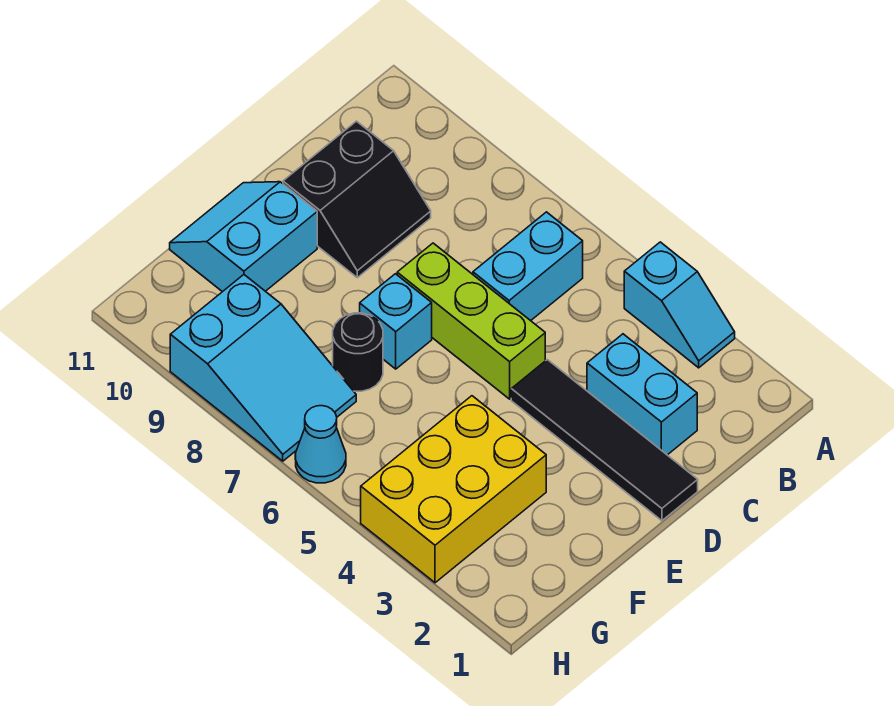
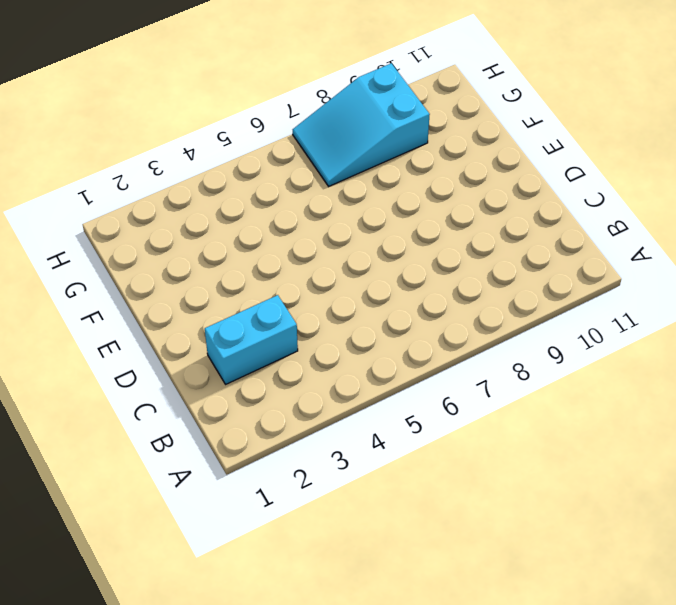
none -> cyan 1x2 slope [624,242,735,368]
none -> cyan 1x2 brick [473,212,583,321]
none -> black 2x2 slope [283,121,431,277]

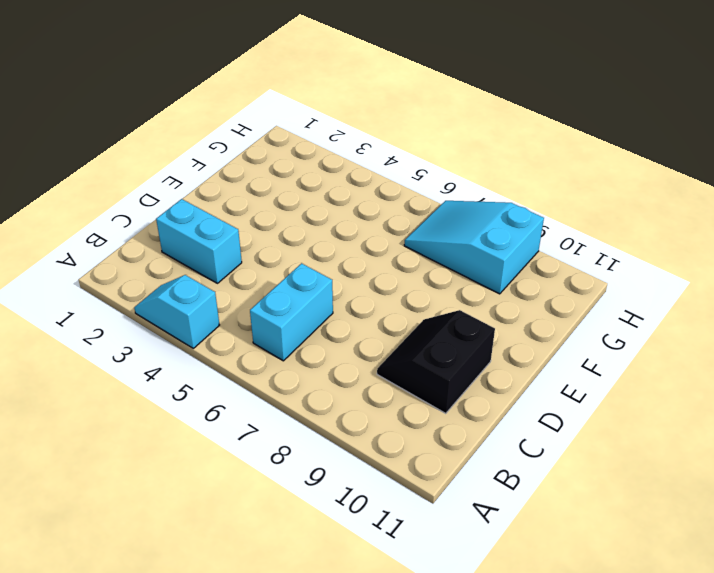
none -> black 1x4 tile [511,360,698,521]
none -> lime 1x3 brick [397,243,545,399]
none -> cyan 1x1 brick [360,274,432,369]

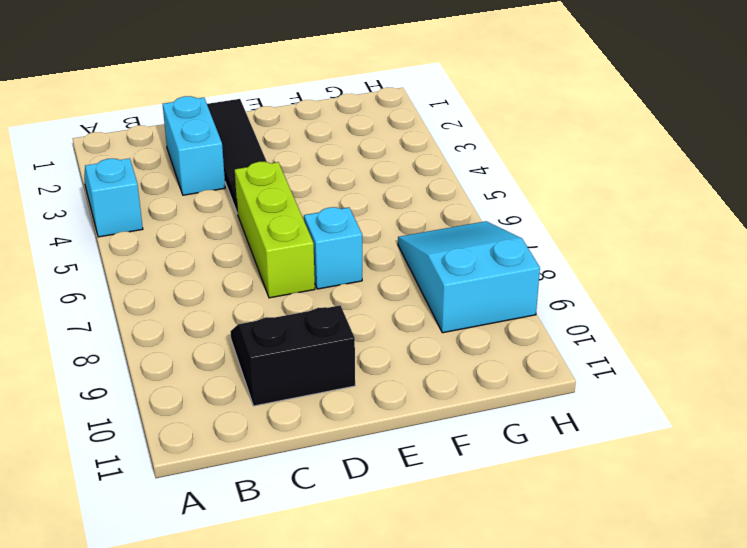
none -> cyan 1x2 brick [473,212,583,321]
none -> cyan 2x2 slope [170,182,317,292]
none -> yellow 2x3 brick [361,396,546,583]

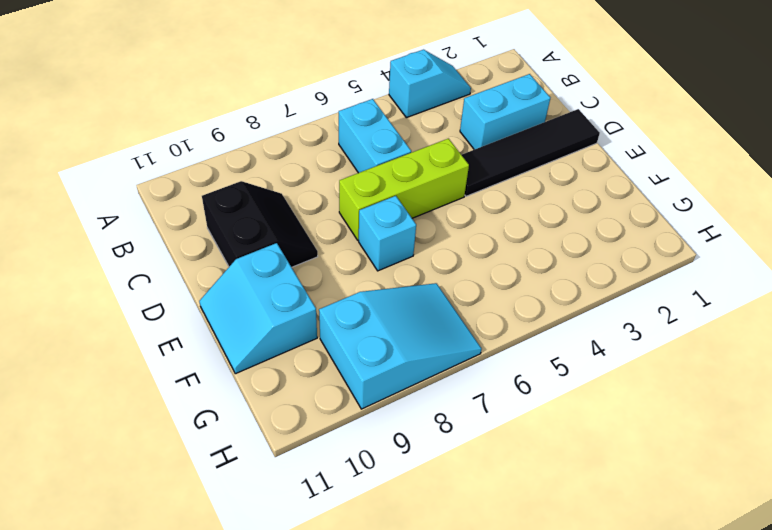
none -> yellow 2x3 brick [361,396,546,583]
none -> black 1x1 round brick [333,313,383,391]
none -> cyan 1x1 cone [295,406,346,483]

